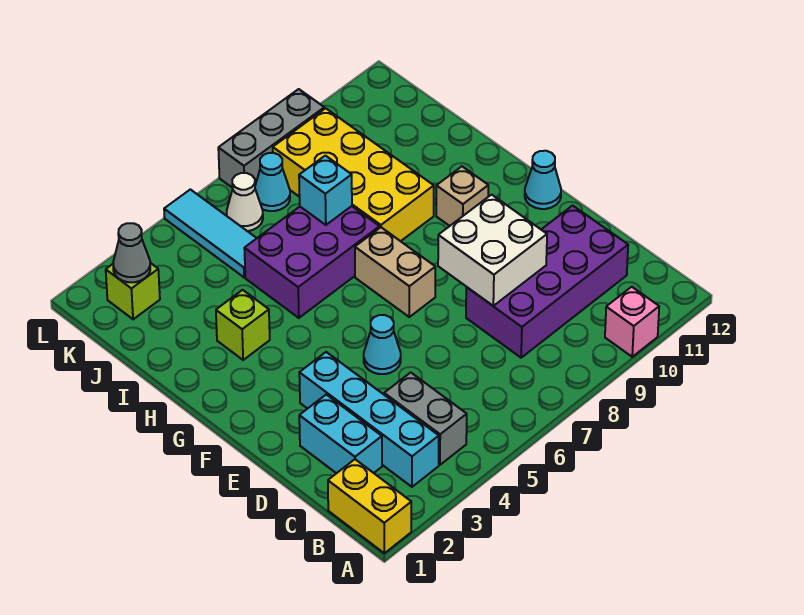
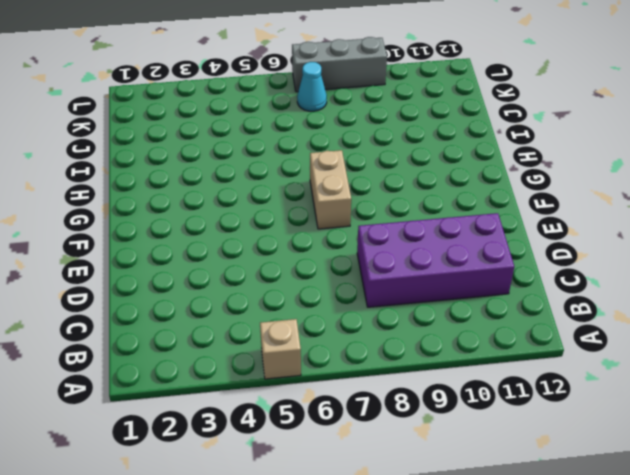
tan 1x1 brick [260,319,301,379] -> tan 1x1 brick moved to [436,167,488,226]
none -> yellow 1x2 brick [328,459,411,553]
none -> pink 1x1 brick [605,287,659,357]
none -> cyan 1x4 brick [299,352,439,487]

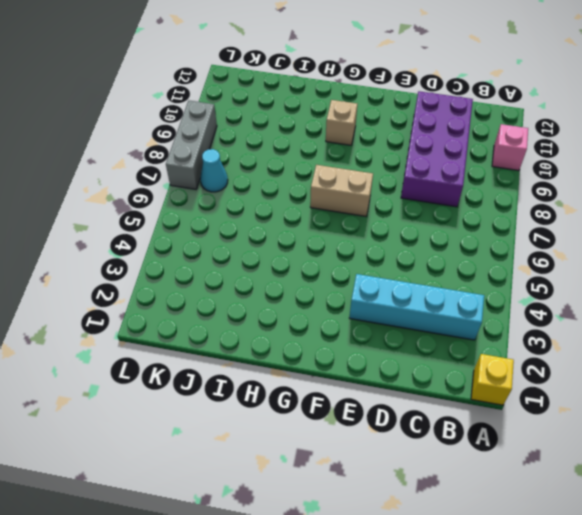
yellow 1x1 brick [471,354,514,405] -> yellow 1x2 brick [328,459,411,553]
none -> grey 1x2 brick [384,372,467,465]
none -> cyan 1x2 brick [299,395,382,473]
none -> cyan 1x1 cone [364,315,401,374]

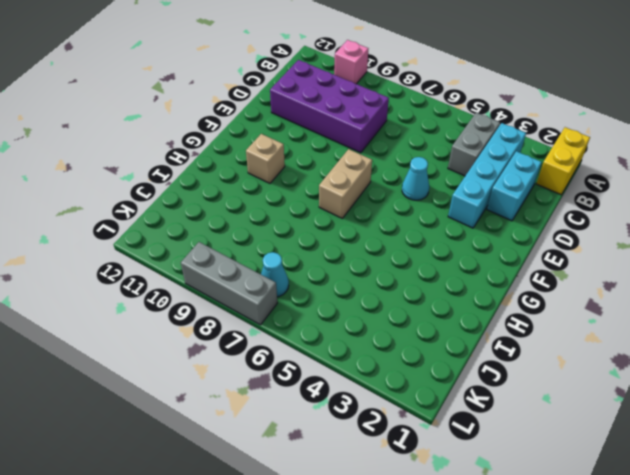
none -> cyan 1x1 cone [525,151,561,209]
none -> lime 1x1 brick [216,290,270,360]
none -> purple 2x3 brick [244,206,380,318]

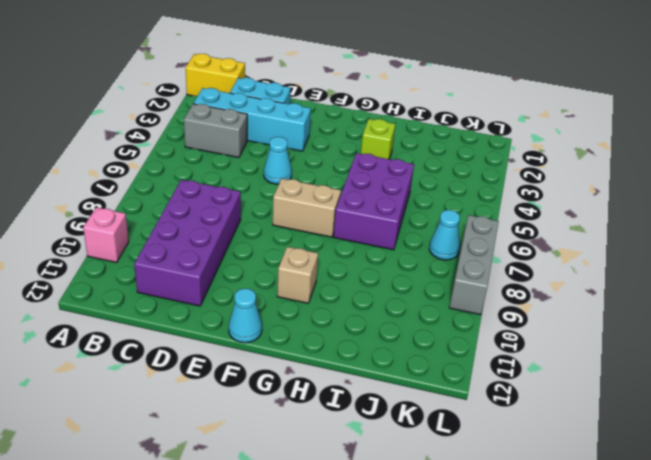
none -> yellow 2x4 brick [273,108,434,241]
none -> cyan 1x3 tile [164,189,257,277]
none -> lime 1x1 brick [106,263,160,319]

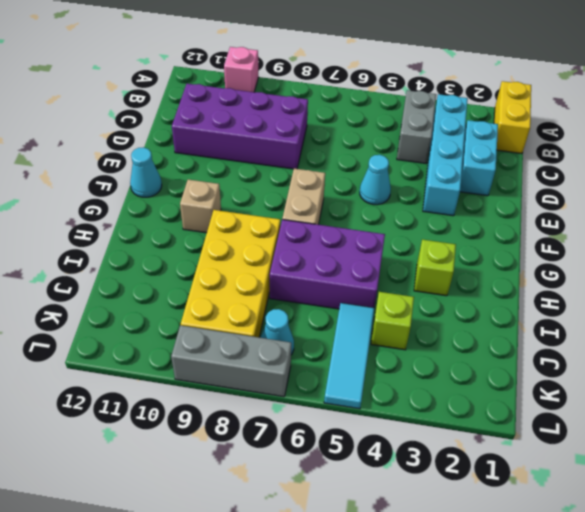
lime 1x1 brick [371,292,414,350] -> lime 1x1 brick moved to [106,263,160,319]
none -> white 1x1 cone [227,173,263,231]
none -> white 2x2 brick [438,195,547,306]
none -> cyan 1x1 brick [299,156,352,225]

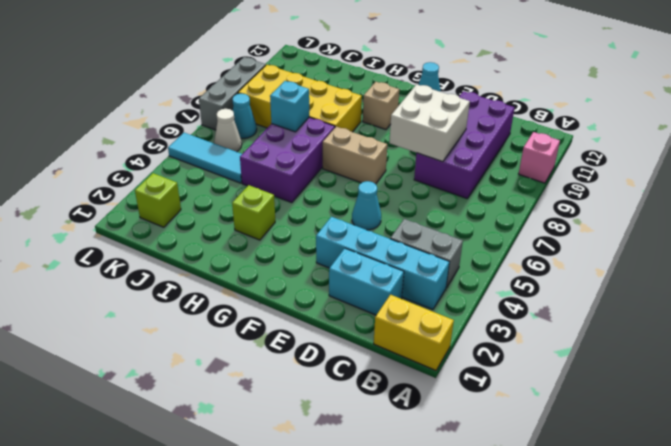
none -> grey 1x1 cone [113,223,150,282]

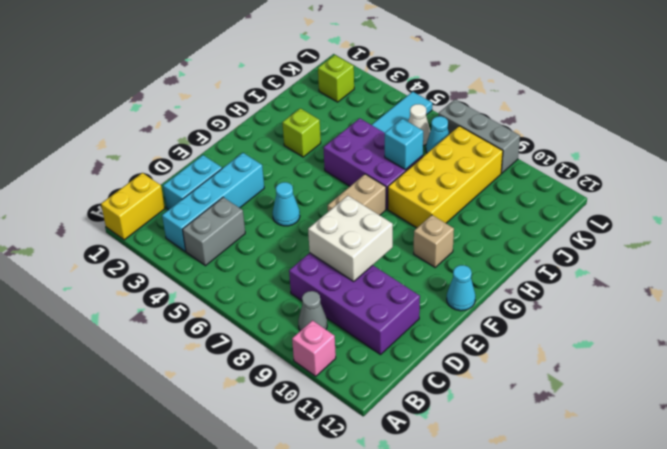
grey 1x1 cone [298,291,327,331] -> grey 1x1 cone moved to [113,223,150,282]

